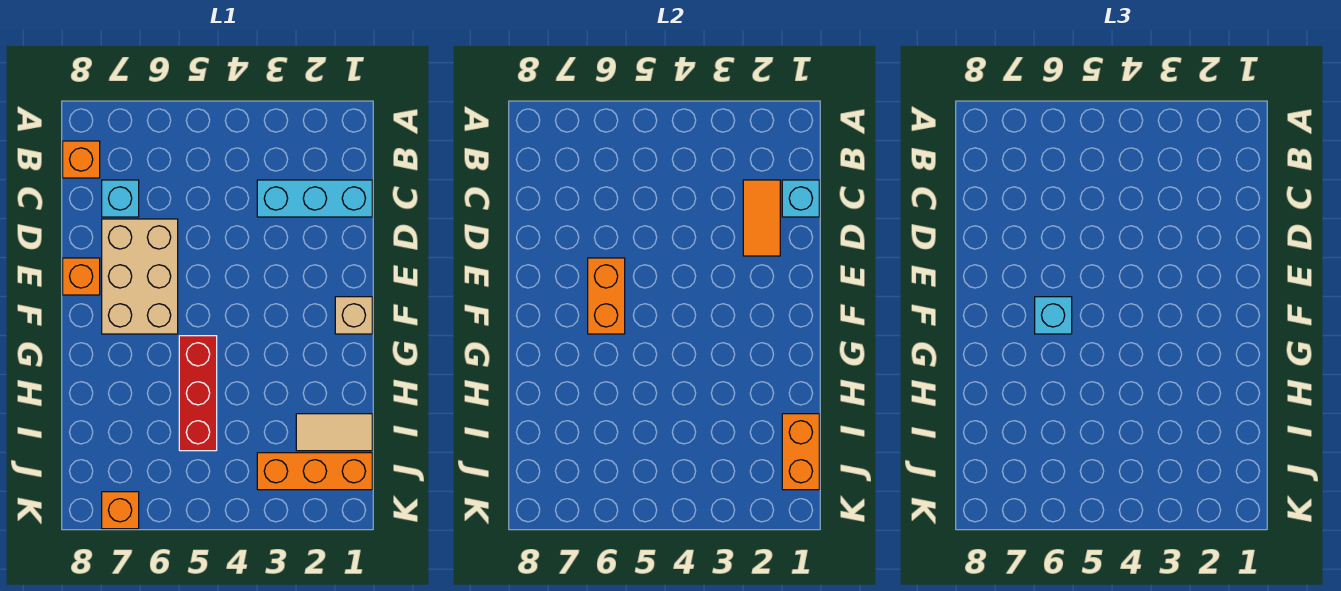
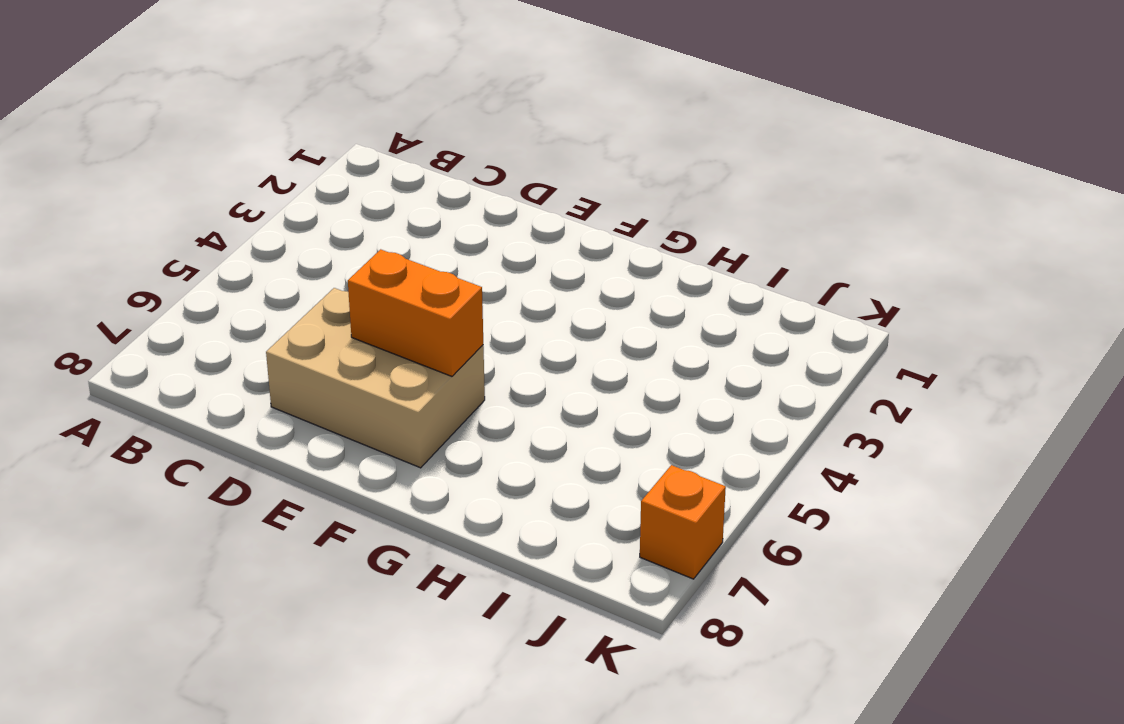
none -> orange 1x1 brick [63,141,100,178]
none -> cyan 1x3 brick [257,180,372,217]
none -> cyan 1x1 brick [102,180,139,217]

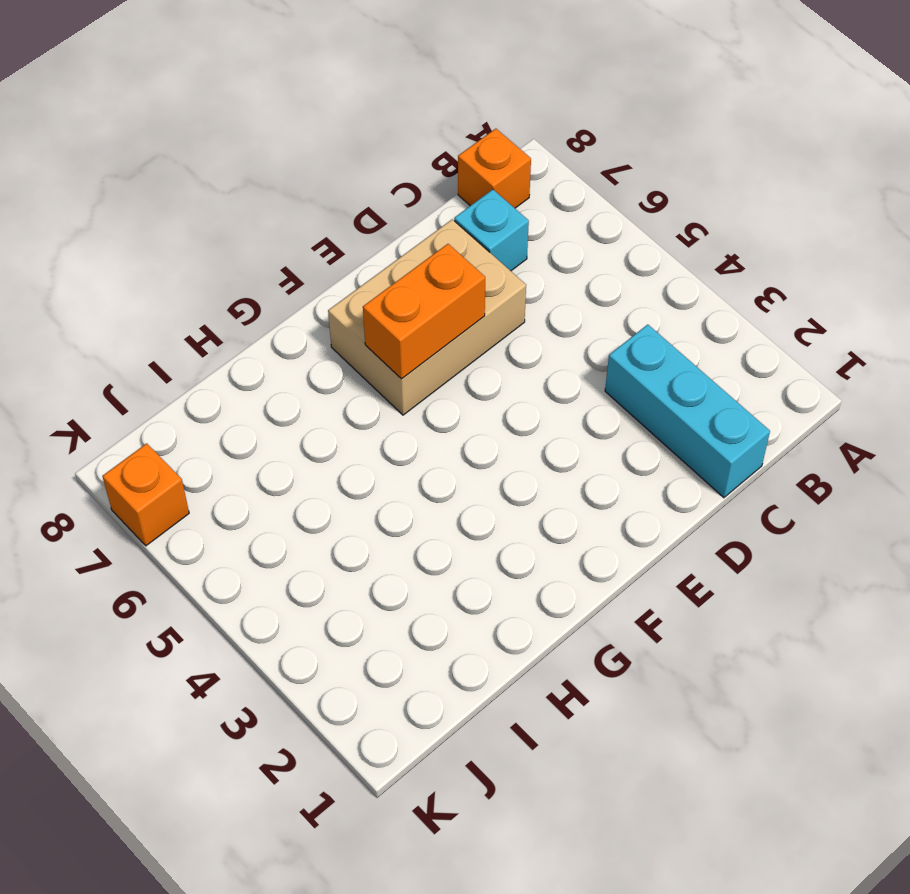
none -> orange 1x1 brick [63,258,100,295]
none -> tan 1x1 brick [335,297,372,334]
none -> red 1x3 brick [179,336,217,451]

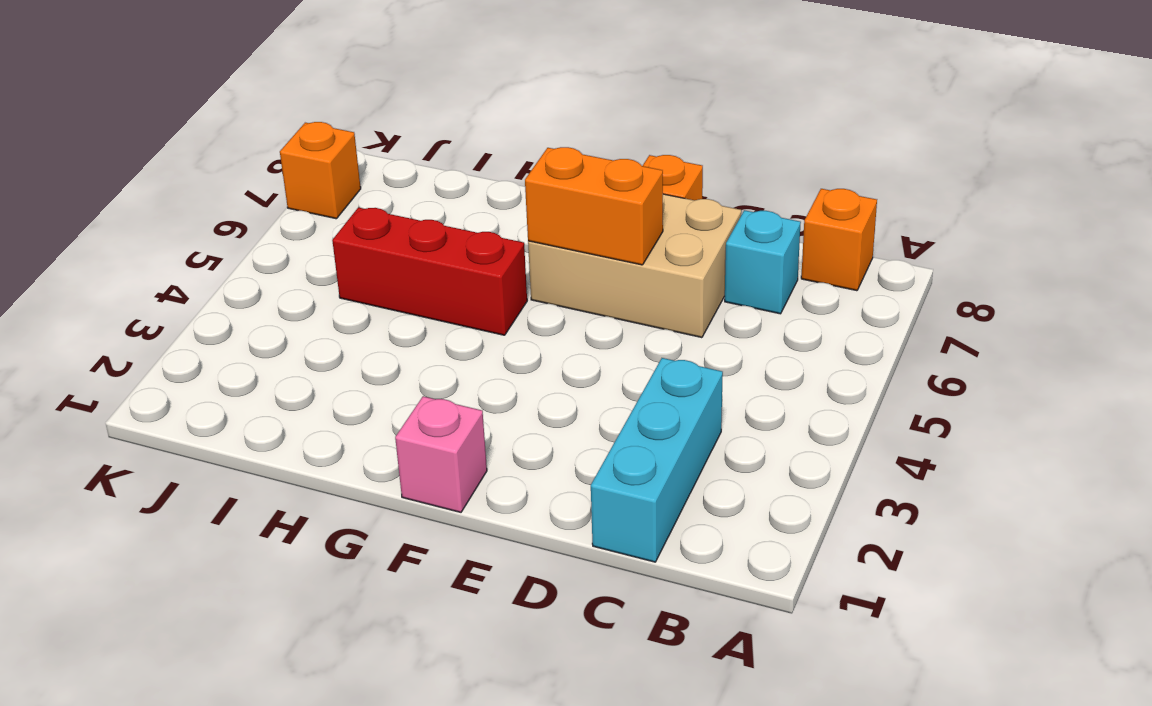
pink 1x1 brick [395,396,487,512] -> tan 1x1 brick [335,297,372,334]
none -> tan 1x2 tile [296,414,372,451]
none -> orange 1x3 brick [257,453,372,490]
none -> cyan 1x1 brick [782,180,819,217]

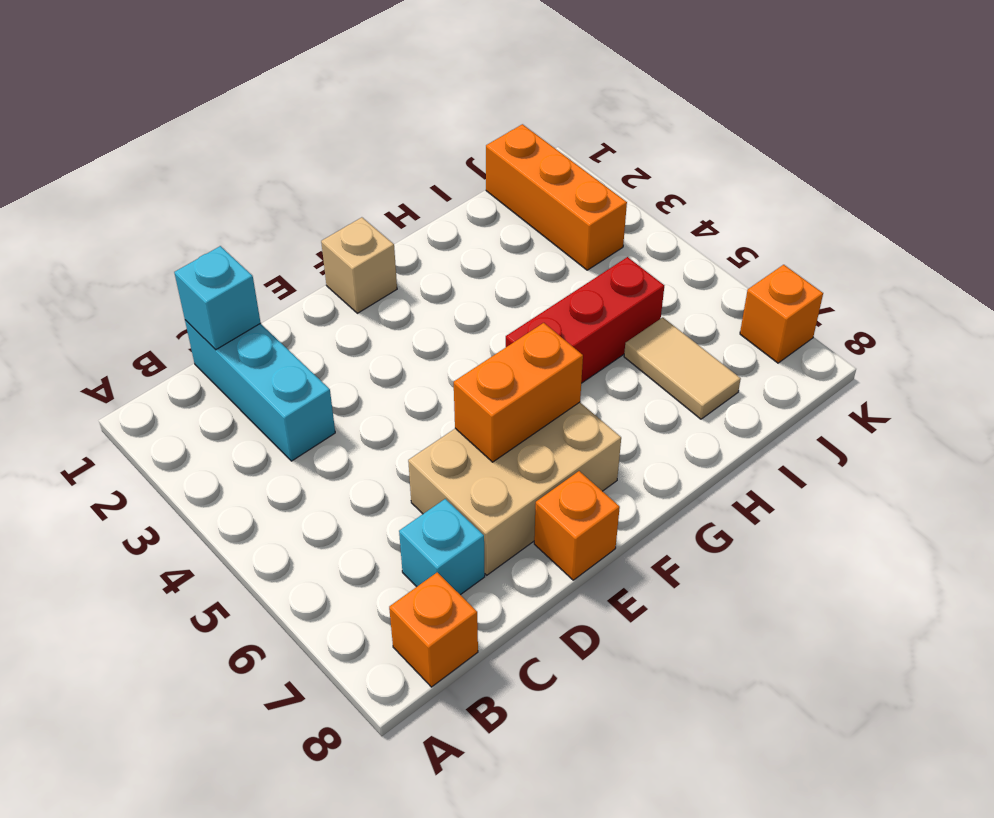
tan 1x2 tile [624,317,741,419] -> tan 1x2 tile moved to [296,414,372,451]
none -> orange 1x2 tile [743,180,780,256]
none -> orange 1x2 brick [782,414,819,490]
none -> cyan 1x1 brick [1035,297,1072,334]

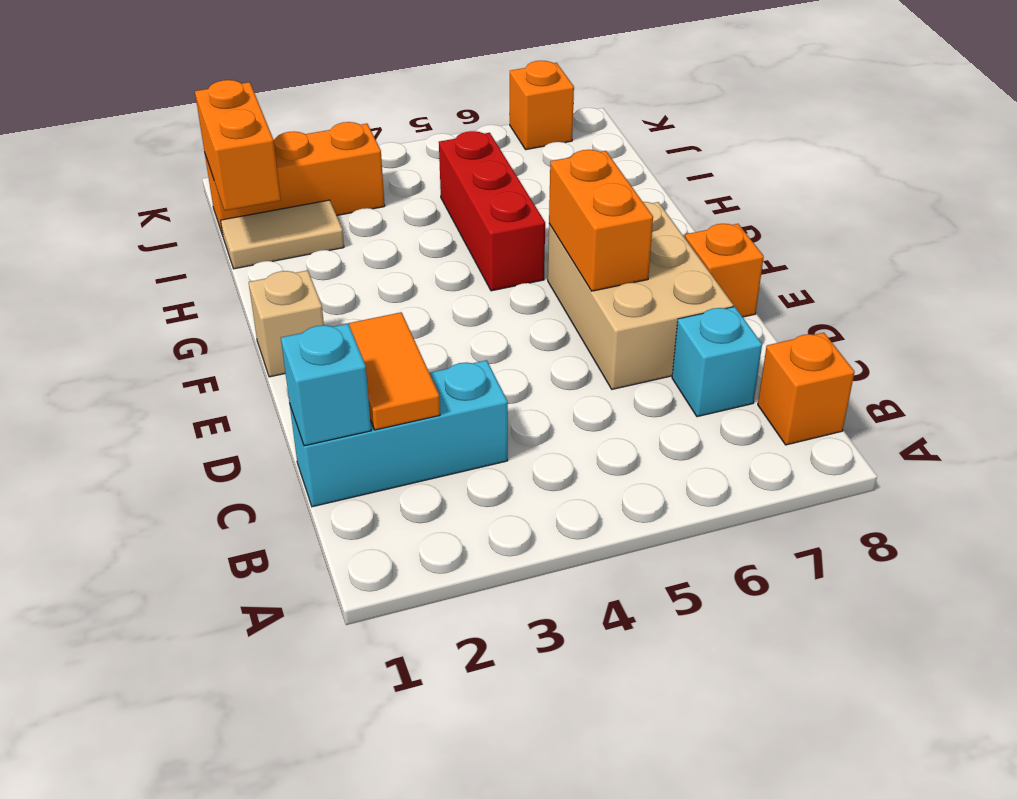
none -> cyan 1x1 brick [1035,297,1072,334]

